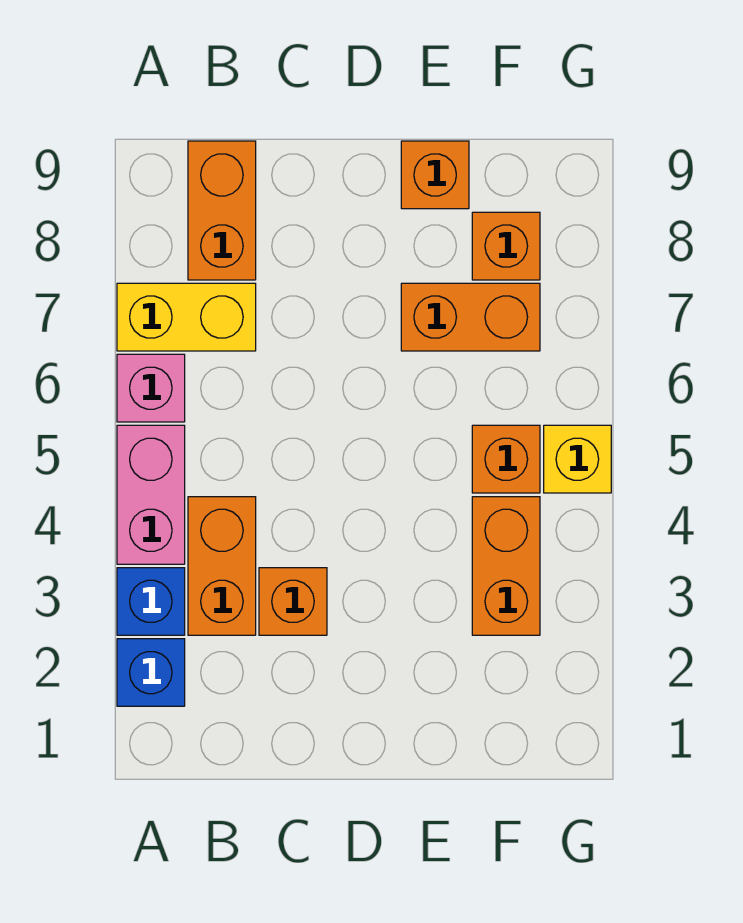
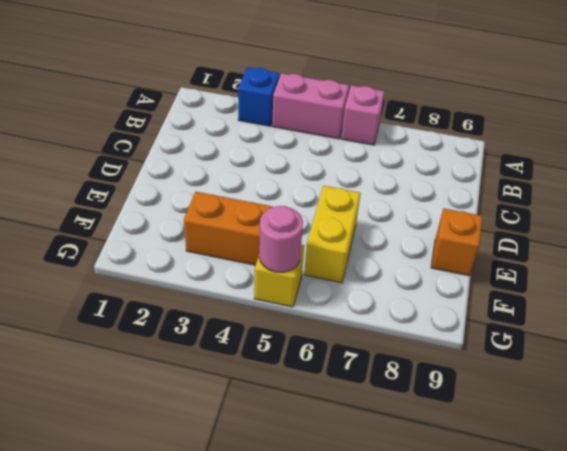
yellow 1x2 brick [304,186,361,283] -> yellow 1x2 brick moved to [117,283,256,351]
pink 1x1 round brick [259,206,303,272] -> none
none -> blue 1x1 brick [117,639,185,706]
none -> orange 1x2 brick [188,497,256,635]
none -> orange 1x2 brick [188,141,256,280]

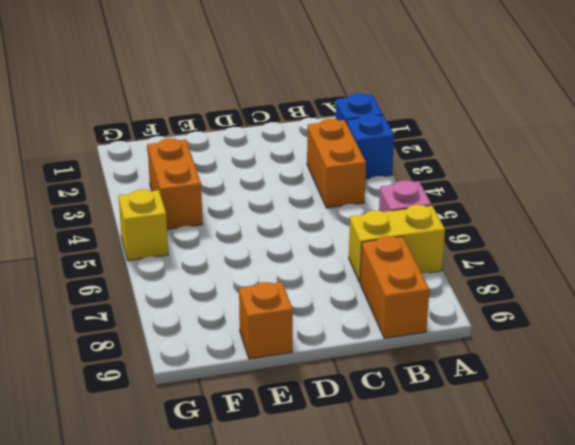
none -> pink 1x2 brick [117,425,185,564]
none -> orange 1x1 brick [259,568,327,635]
none -> orange 1x2 brick [401,283,540,351]

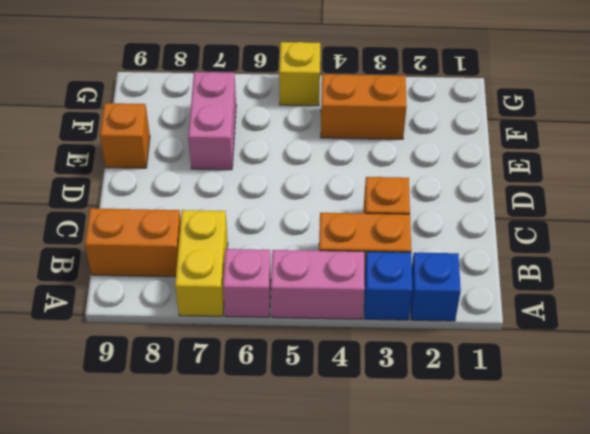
pink 1x2 brick [188,72,236,170] -> orange 1x2 brick [401,283,540,351]
none -> orange 1x1 brick [472,425,540,493]
none -> orange 1x1 brick [472,212,540,280]

